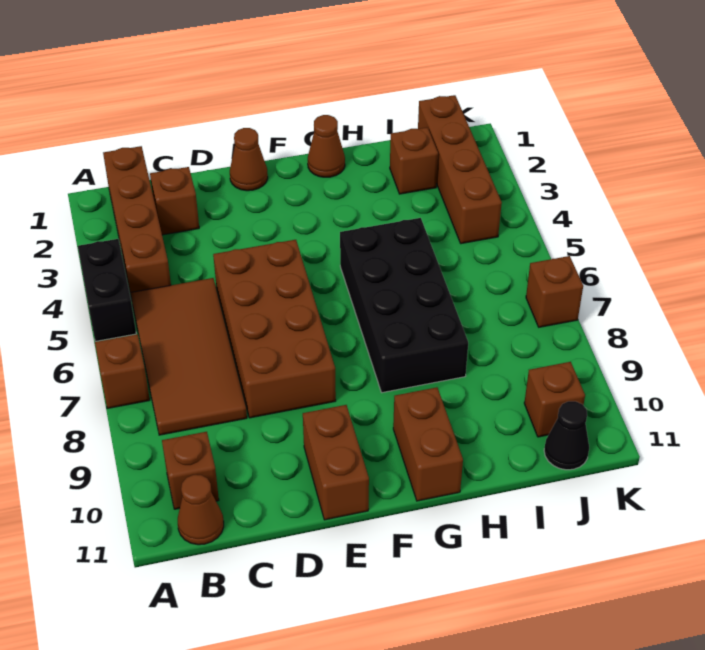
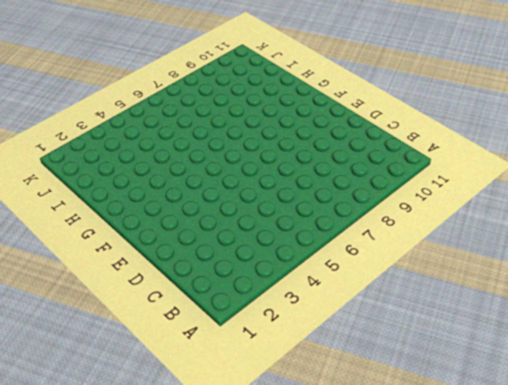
none -> black 1x2 brick [78,239,136,342]
none -> brown 1x1 brick [95,334,150,409]
none -> brown 1x4 brick [103,146,171,294]

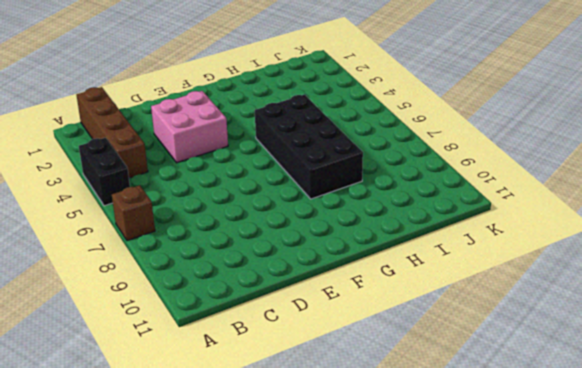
pink 2x2 brick [151,91,228,163] -> none
none -> brown 2x4 tile [131,278,247,435]
none -> brown 1x1 brick [162,432,219,509]
none -> brown 1x1 cone [178,475,224,545]

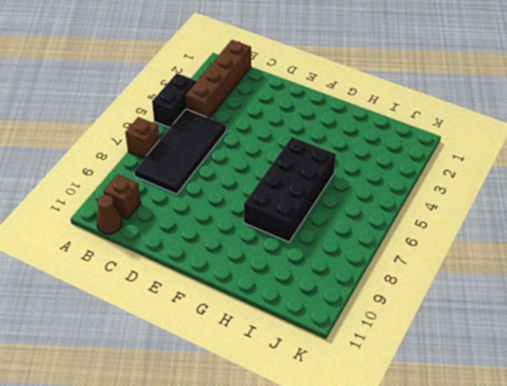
black 2x4 tile [134,109,226,194] -> brown 2x4 tile [131,278,247,435]
none -> brown 1x1 brick [150,167,199,235]
none -> brown 2x4 brick [213,240,336,418]
none -> brown 1x1 cone [230,128,268,191]

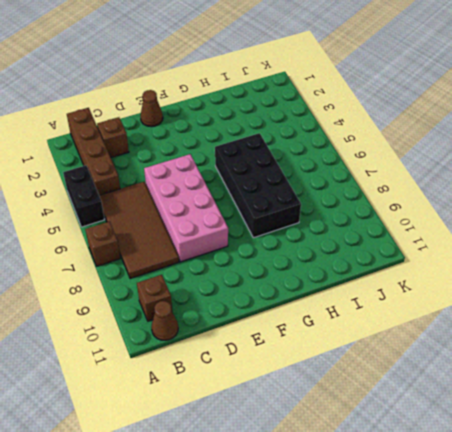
pink 2x4 brick [144,154,228,262] -> brown 2x4 brick [213,240,336,418]
none -> brown 1x2 brick [303,405,369,520]
none -> brown 1x1 cone [308,115,345,177]
none -> brown 1x2 brick [393,387,463,501]

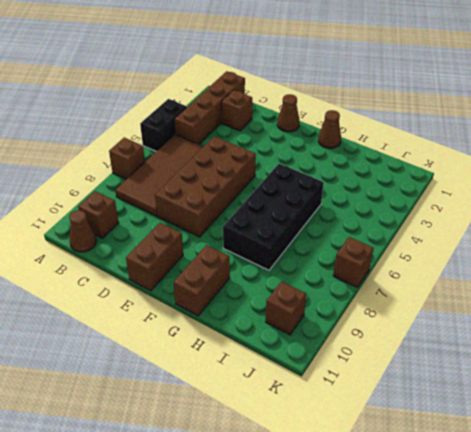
none -> brown 1x1 brick [390,127,438,194]
none -> brown 1x4 brick [418,95,502,244]
none -> black 1x1 cone [544,401,589,470]

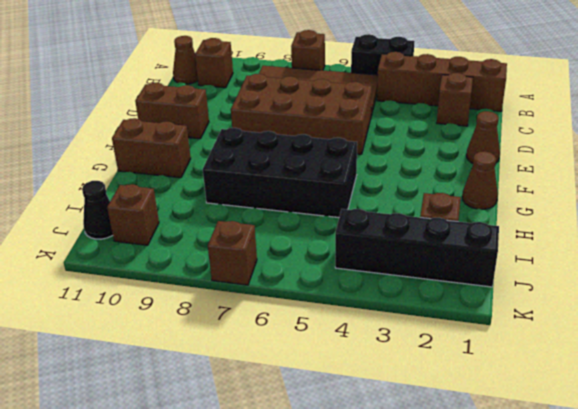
black 1x4 brick [335,209,499,287] -> brown 1x4 brick [418,95,502,244]

